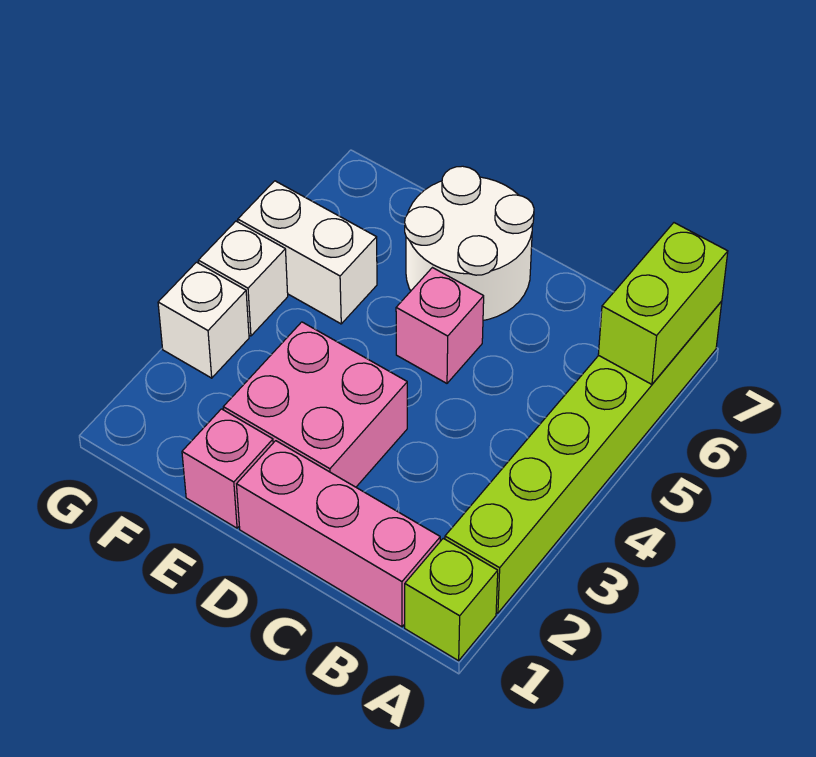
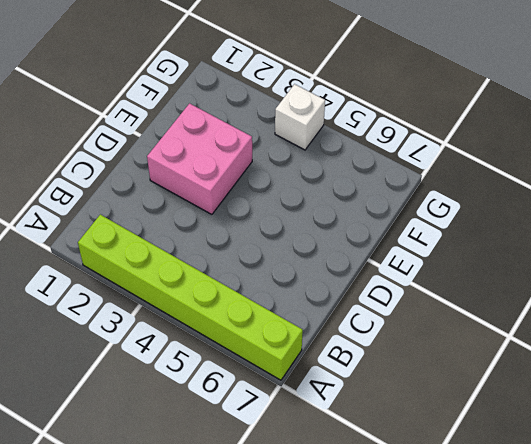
none -> lime 1x1 brick [405,538,498,661]
none -> pink 1x3 brick [237,441,440,627]

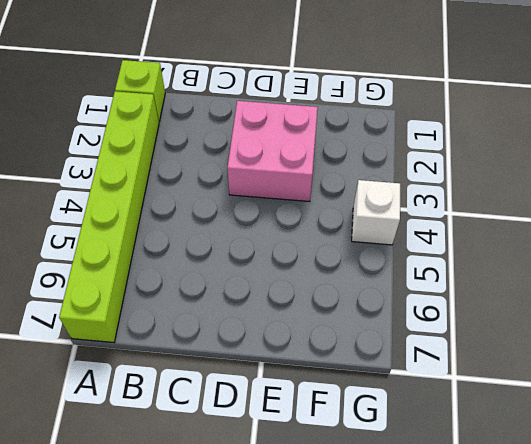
none -> pink 1x3 brick [237,441,440,627]
none -> pink 1x1 brick [396,268,484,383]

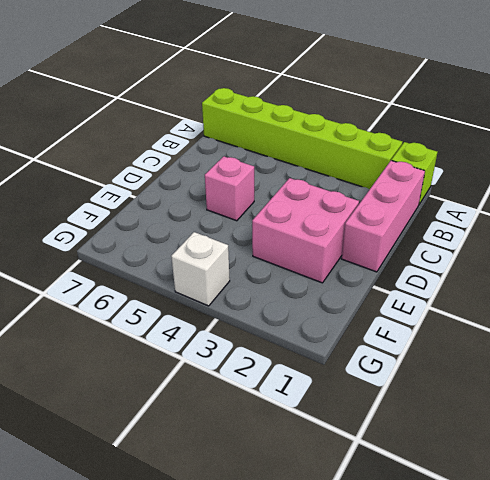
none -> white 2x2 round brick [405,166,534,320]
none -> pink 1x1 brick [182,409,273,528]

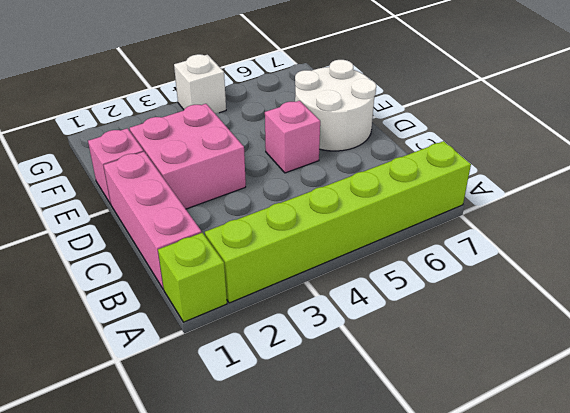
none -> white 1x2 brick [238,181,377,324]
none -> white 1x1 brick [158,262,249,378]

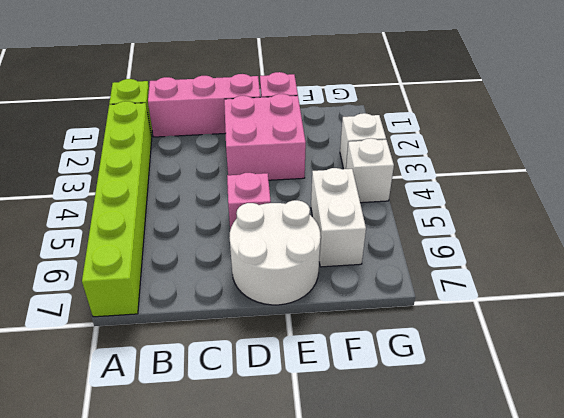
white 1x2 brick [311,168,366,267] -> white 1x2 brick turned to [238,181,377,324]
none -> lime 1x2 brick [598,223,728,384]

